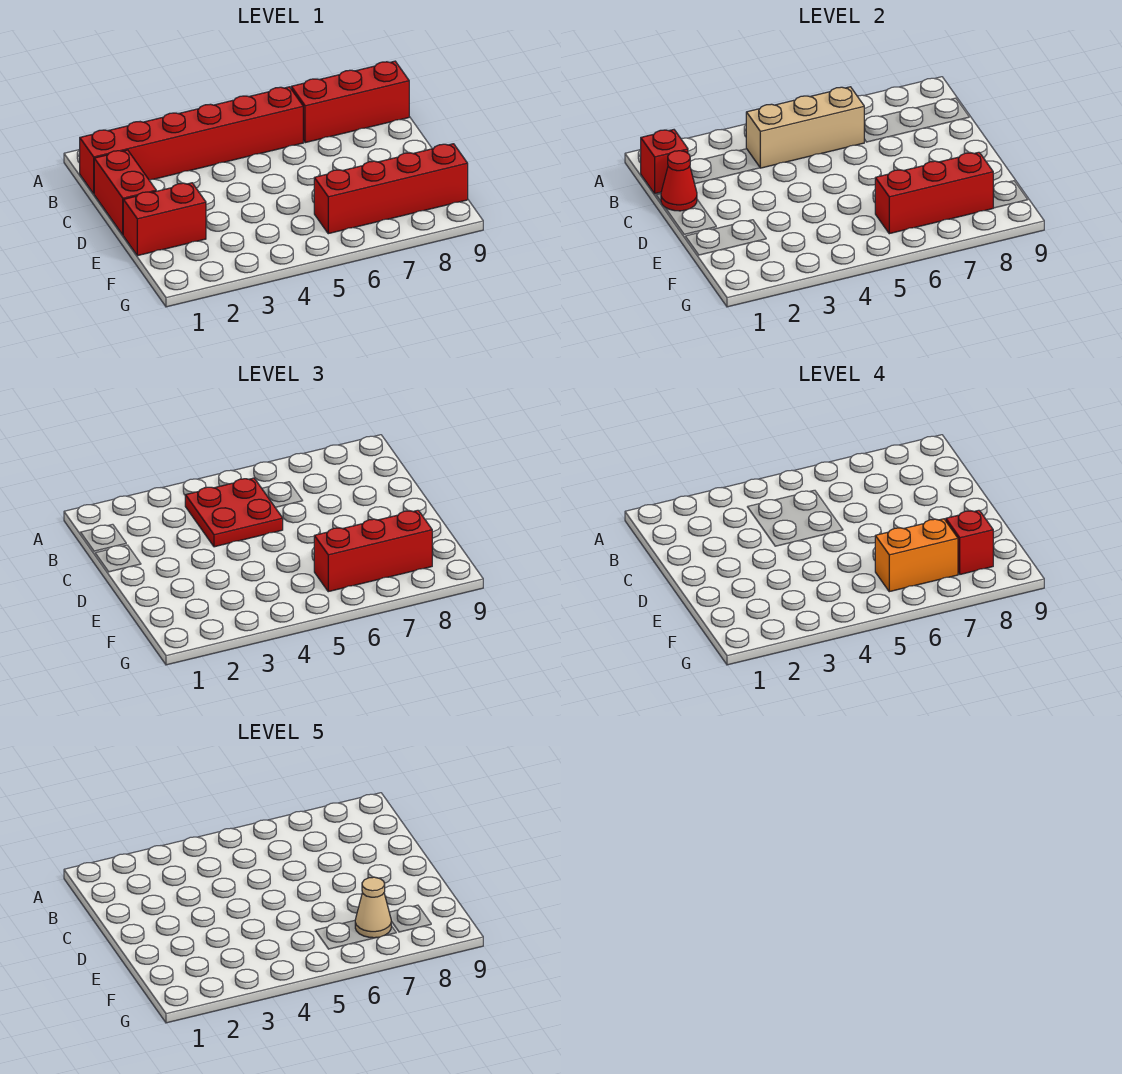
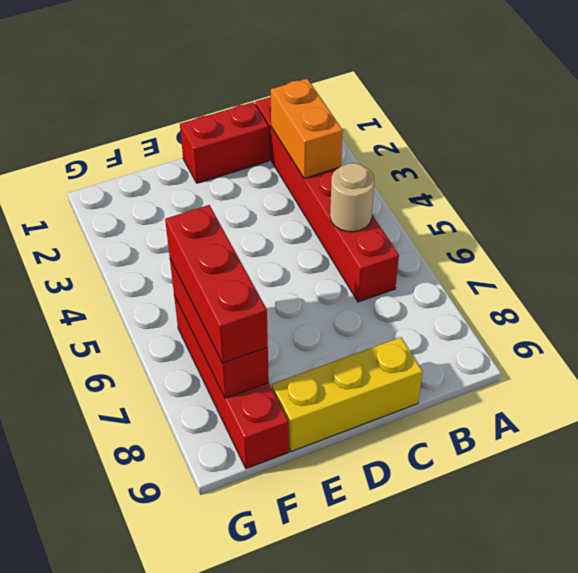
orange 1x2 brick [271,79,343,179] -> orange 1x2 brick moved to [875,519,958,592]
tan 1x1 round brick [330,163,374,232] -> tan 1x3 brick [746,87,865,168]
yellow 1x3 brick [272,337,423,452] -> none
none -> red 1x3 brick [291,61,409,143]
none -> red 1x2 brick [123,183,206,256]
none -> red 1x1 brick [640,130,688,194]

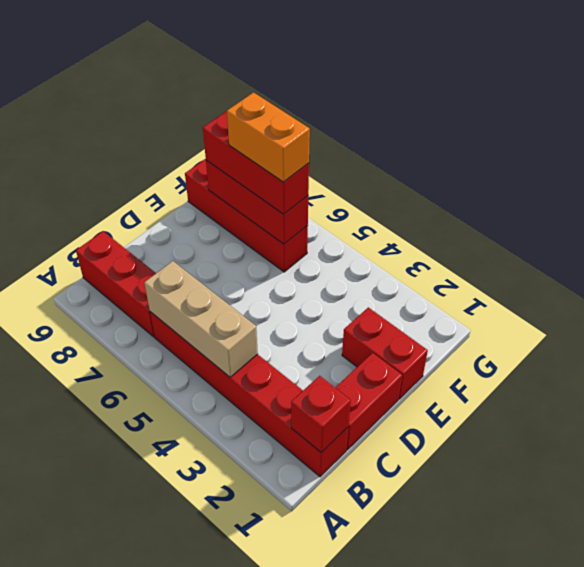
none -> red 1x1 cone [661,151,697,211]
none -> red 2x2 plate [185,478,283,547]
none -> red 1x1 brick [946,510,993,574]

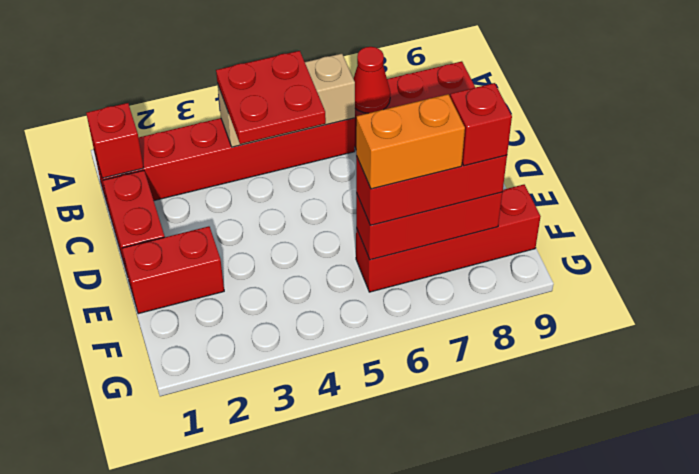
red 1x1 cone [353,47,390,113] -> red 1x1 cone moved to [661,151,697,211]
none -> tan 1x1 cone [355,877,391,938]

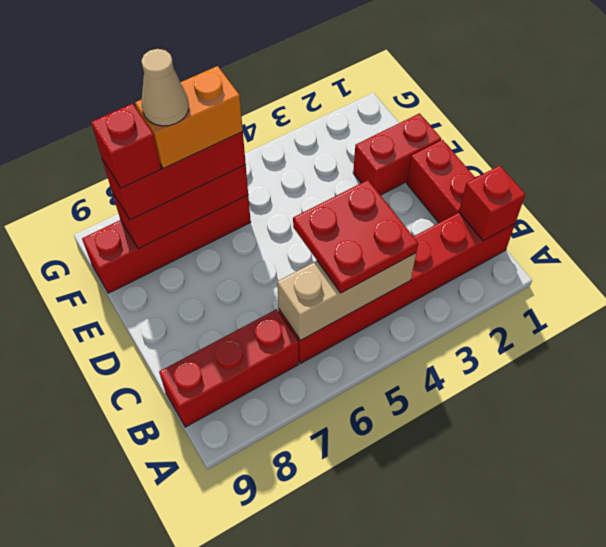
none -> red 1x1 cone [661,151,697,211]

